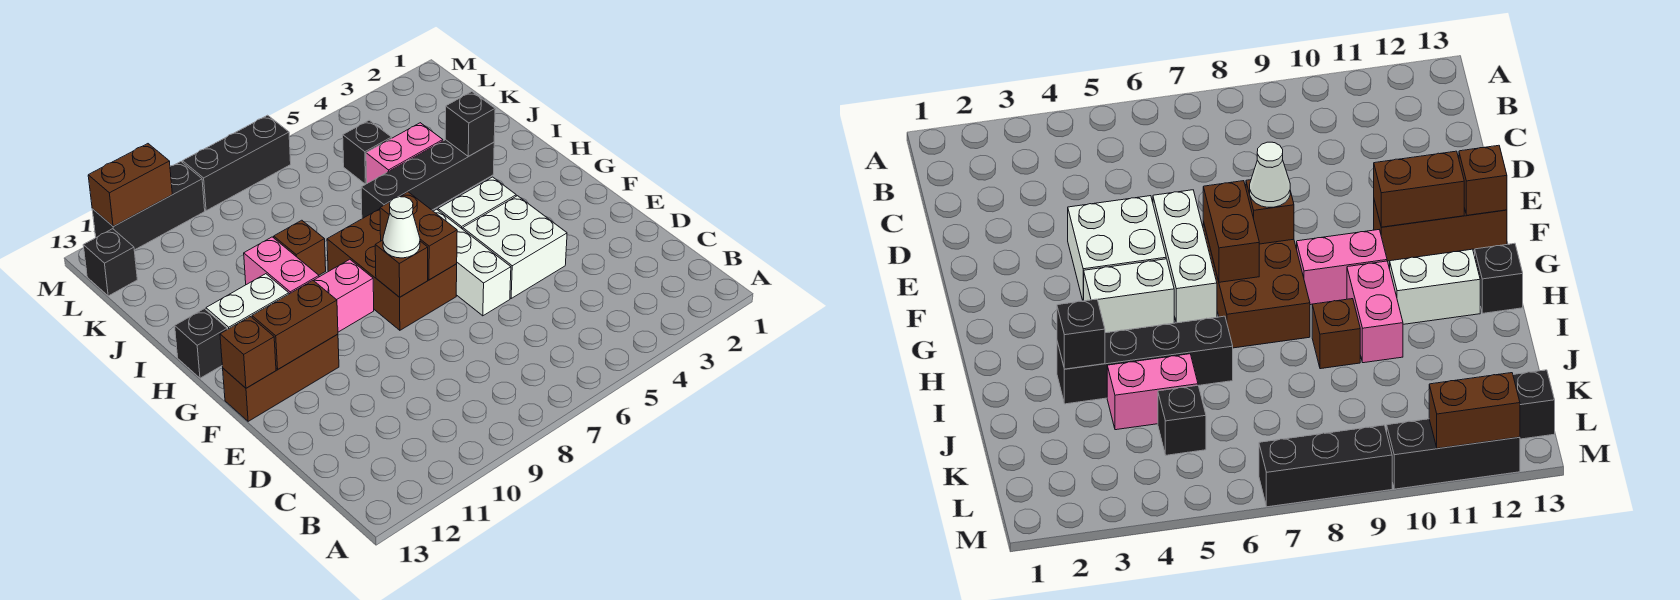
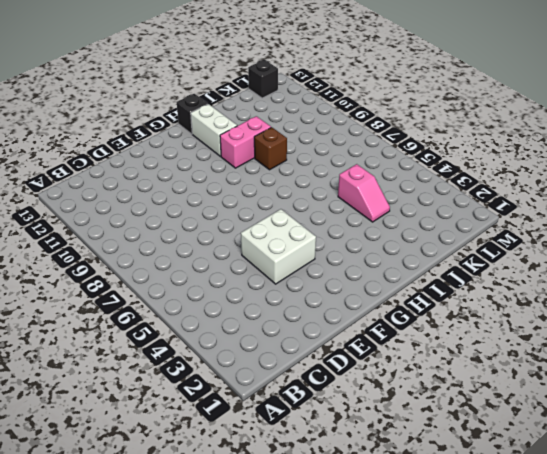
pink 1x2 slope [338,164,390,222] -> pink 1x2 brick [366,123,443,183]
none -> white 1x3 brick [434,209,511,316]
none -> brown 2x3 brick [327,209,457,330]
none -> brown 1x3 brick [223,334,339,421]

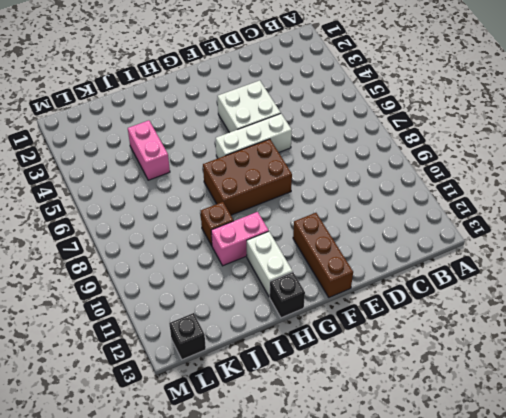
none -> white 1x2 brick [438,177,516,229]
none -> pink 1x2 brick [313,259,374,332]
none -> black 1x4 brick [361,140,494,219]

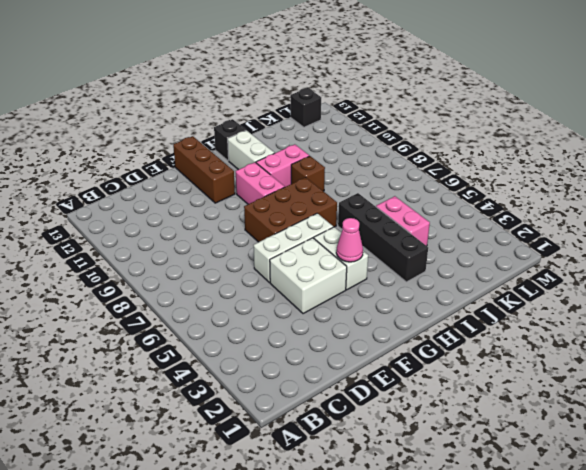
pink 1x1 cone [336,218,363,262] -> none
none -> black 1x1 brick [343,120,392,184]
none -> black 1x3 brick [183,115,291,211]
none -> black 1x3 brick [92,162,205,250]

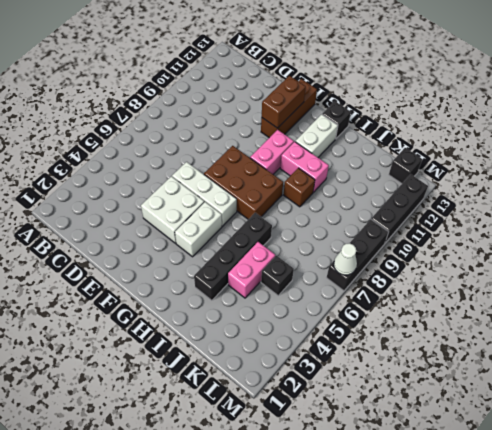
white 1x1 cone [334,243,357,275] -> white 1x1 cone moved to [383,197,420,258]
none -> brown 1x2 brick [380,192,457,280]
none -> brown 1x1 brick [375,240,428,297]
none -> brown 1x1 brick [220,317,276,388]

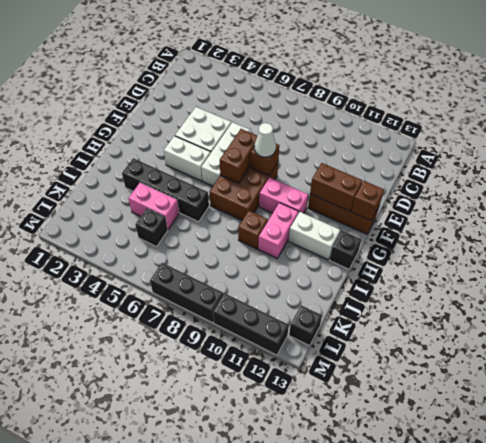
none -> black 1x1 brick [445,92,495,156]
none -> brown 1x2 brick [88,144,172,227]

